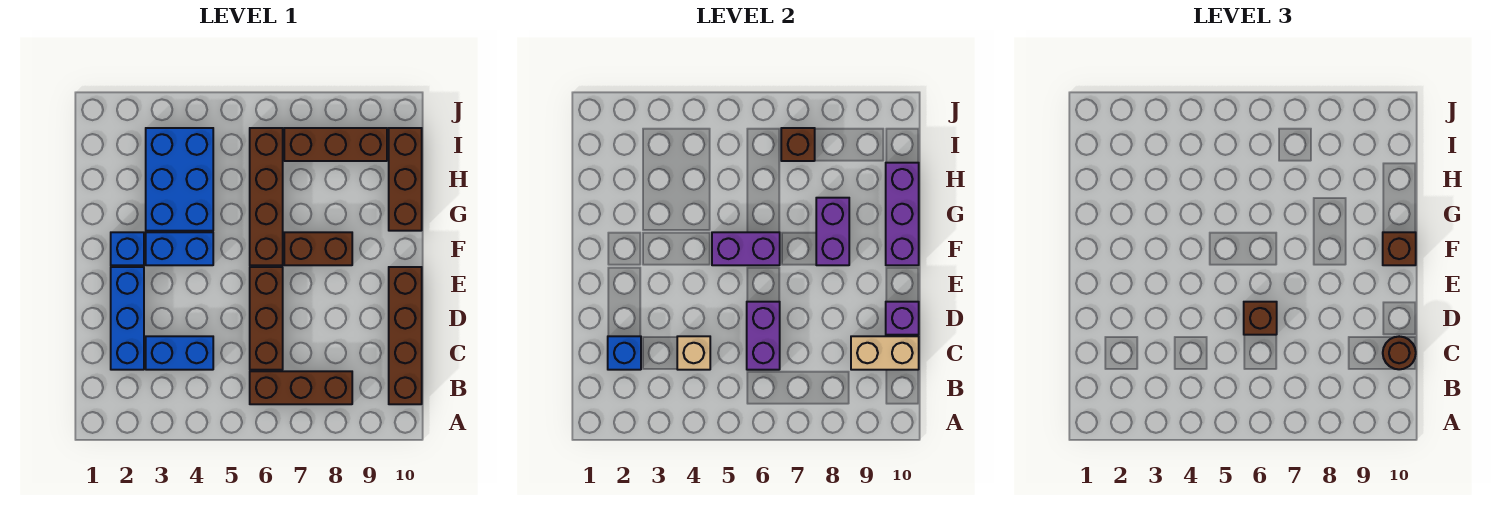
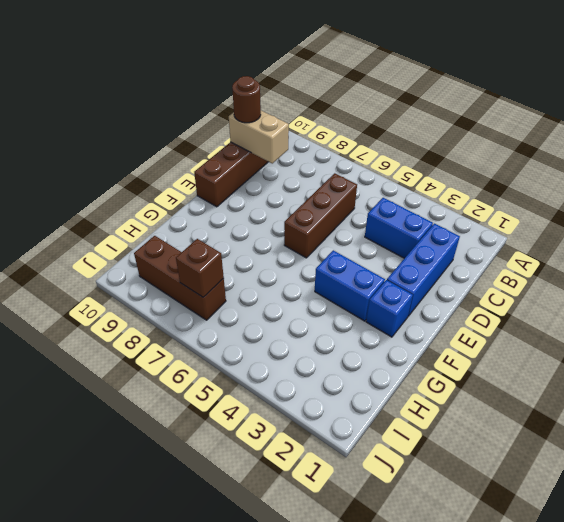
none -> brown 1x3 brick [250,371,352,404]
none -> brown 1x4 brick [250,128,283,265]
none -> brown 1x2 brick [284,232,352,265]

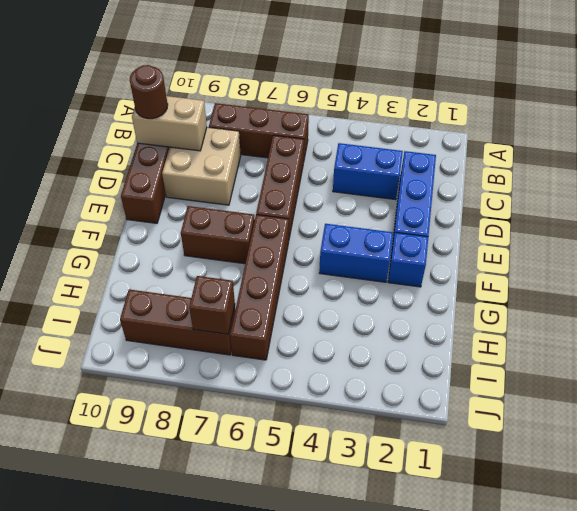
tan 2x2 brick [162,127,241,205] -> none
none -> blue 2x3 brick [146,128,213,231]
none -> brown 1x3 brick [389,128,422,231]
none -> blue 1x1 brick [608,336,641,370]

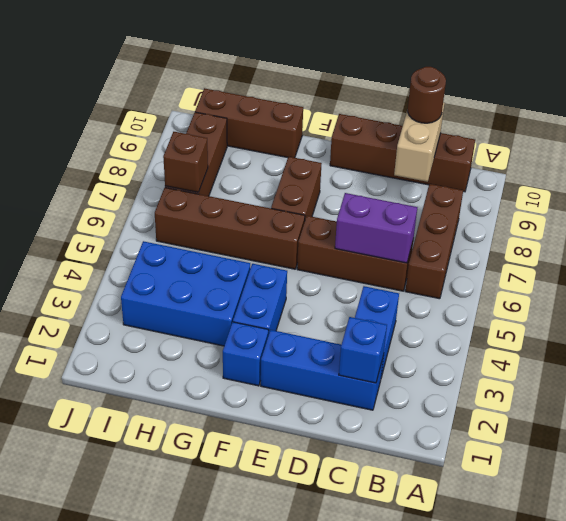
none -> tan 1x1 brick [677,336,710,370]
none -> purple 1x1 brick [886,302,919,335]
none -> purple 1x2 brick [712,232,780,265]

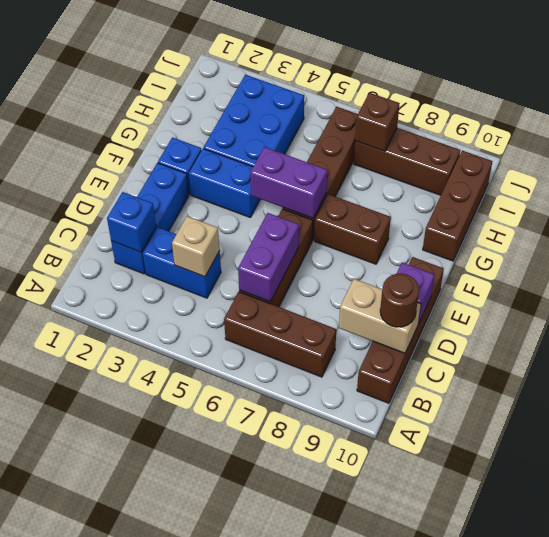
none -> purple 1x2 brick [816,198,849,265]
none -> purple 1x3 brick [886,163,919,265]
none -> brown 1x1 brick [1244,302,1277,335]

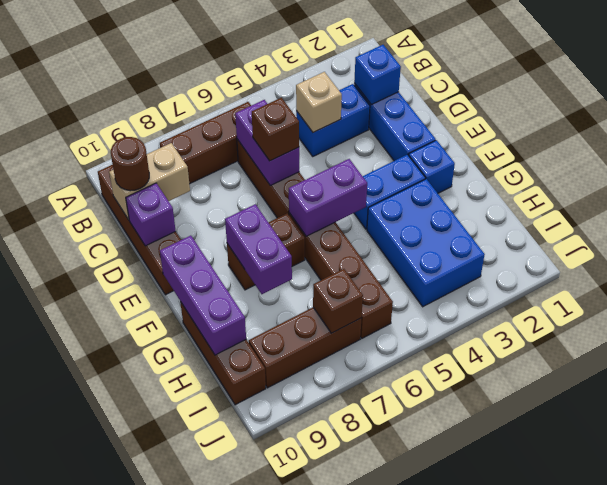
none -> brown 1x1 brick [1383,232,1416,265]

